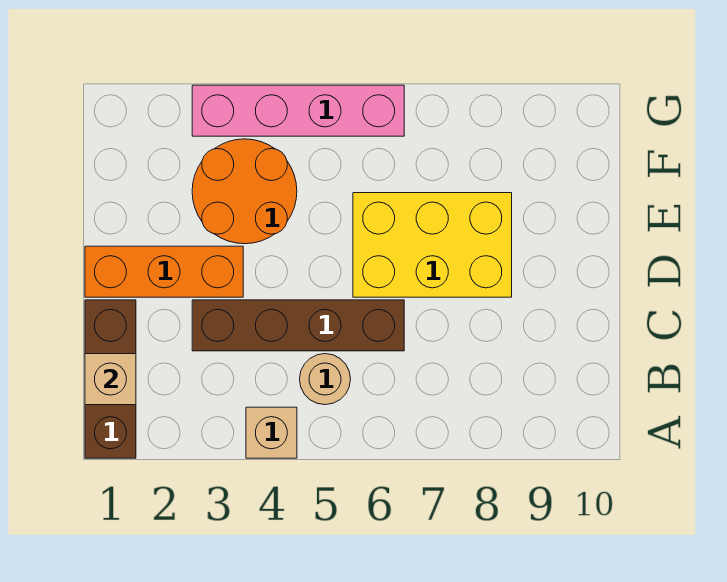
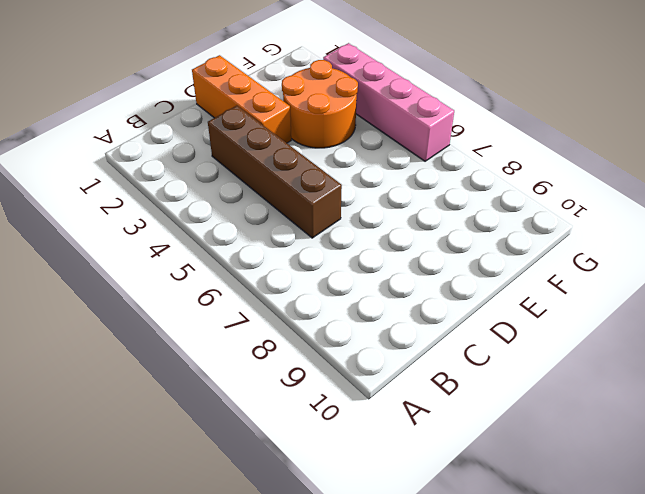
none -> brown 1x3 brick [85,300,136,458]
none -> tan 1x1 brick [246,407,297,458]

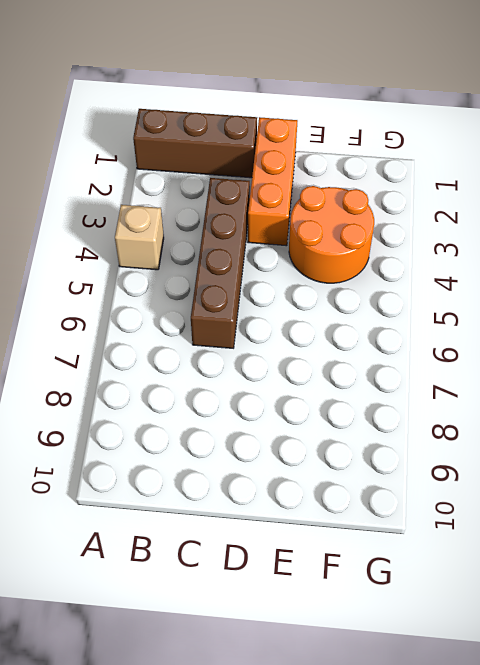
none -> tan 1x1 round brick [300,354,351,405]
none -> yellow 2x3 brick [353,193,512,297]

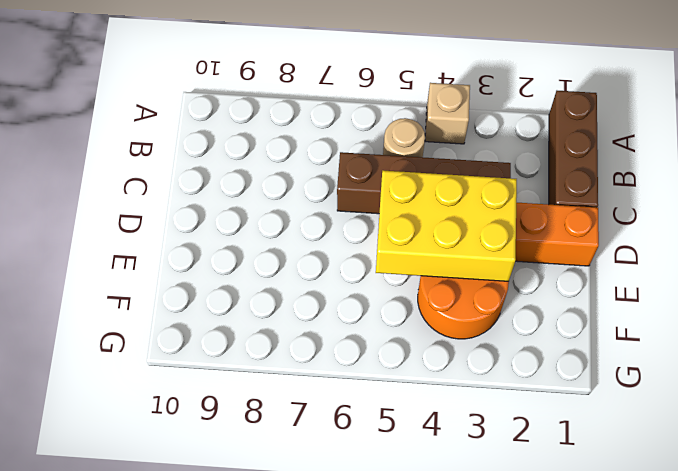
yellow 2x3 brick [376,171,517,281] -> yellow 2x3 brick moved to [353,193,512,297]
none -> pink 1x4 brick [192,85,404,136]
none -> tan 1x1 brick [85,354,136,405]

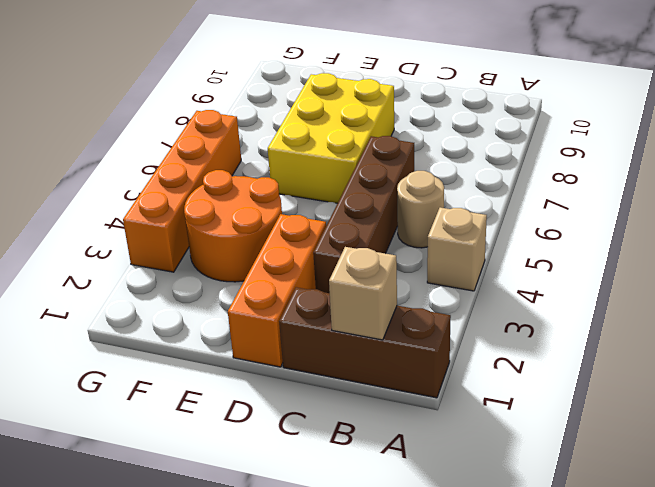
orange 1x4 brick [123,110,241,272] -> pink 1x4 brick [192,85,404,136]

